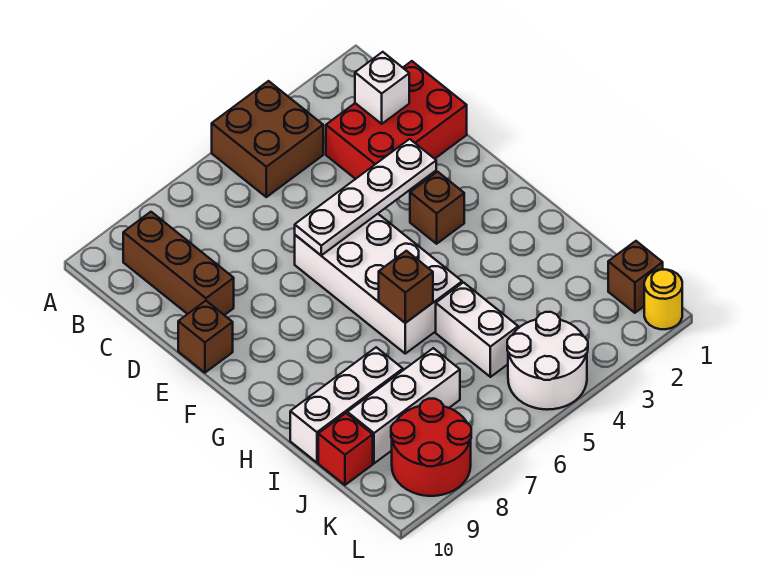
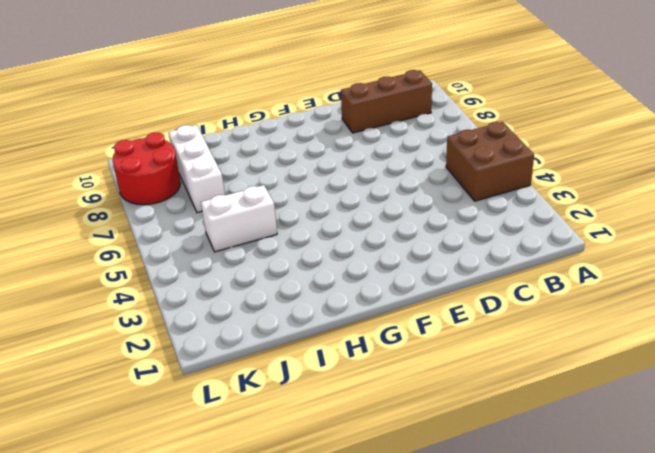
none -> red 2x3 brick [326,61,467,179]
none -> white 2x4 brick [295,214,462,354]
none -> brown 1x1 brick [178,301,233,373]

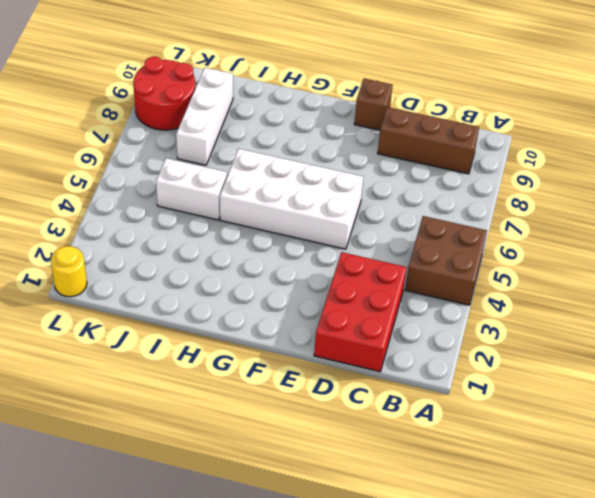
none -> brown 1x1 brick [410,172,464,244]
none -> white 1x3 brick [290,347,403,463]
none -> red 1x1 brick [318,413,373,485]

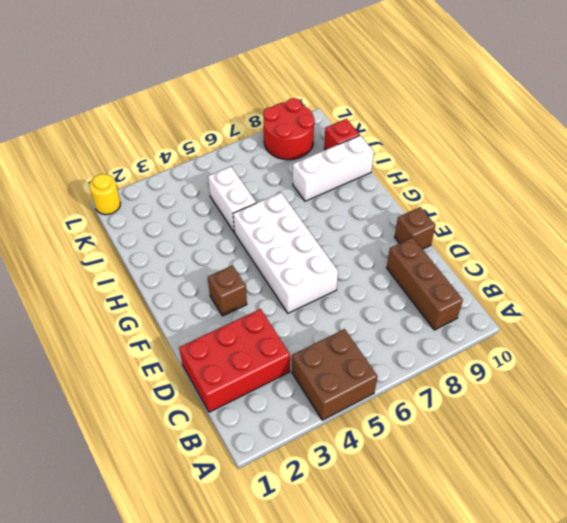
none -> white 1x3 brick [347,348,460,463]
none -> brown 1x1 brick [608,241,663,313]
none -> white 2x2 round brick [507,312,588,410]

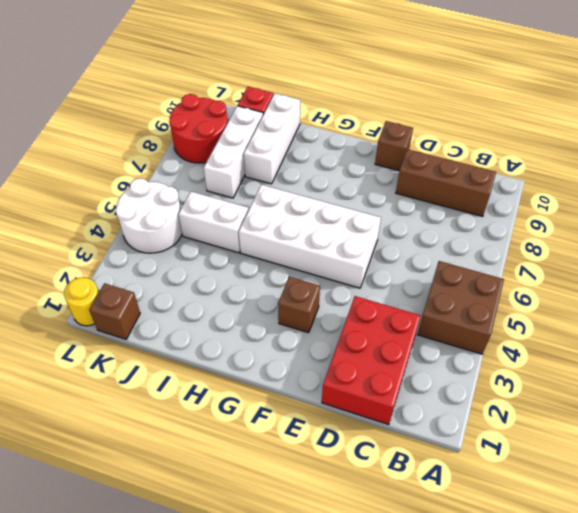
none -> white 1x1 brick [355,52,409,124]
none -> white 1x4 plate [295,139,436,255]
none -> brown 1x1 brick [379,251,433,323]

